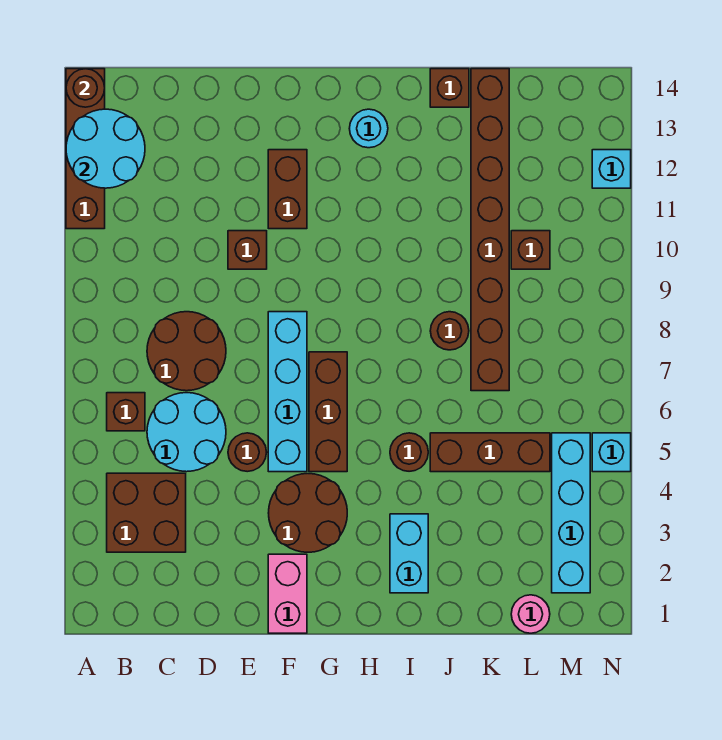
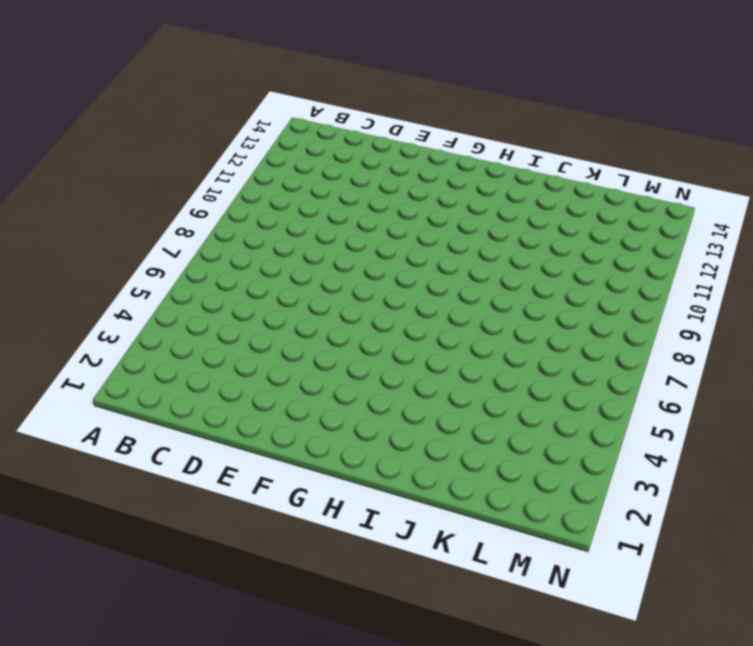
none -> brown 1x4 brick [66,69,105,229]
none -> brown 2x2 brick [107,473,186,552]
none -> brown 1x1 brick [107,393,145,431]

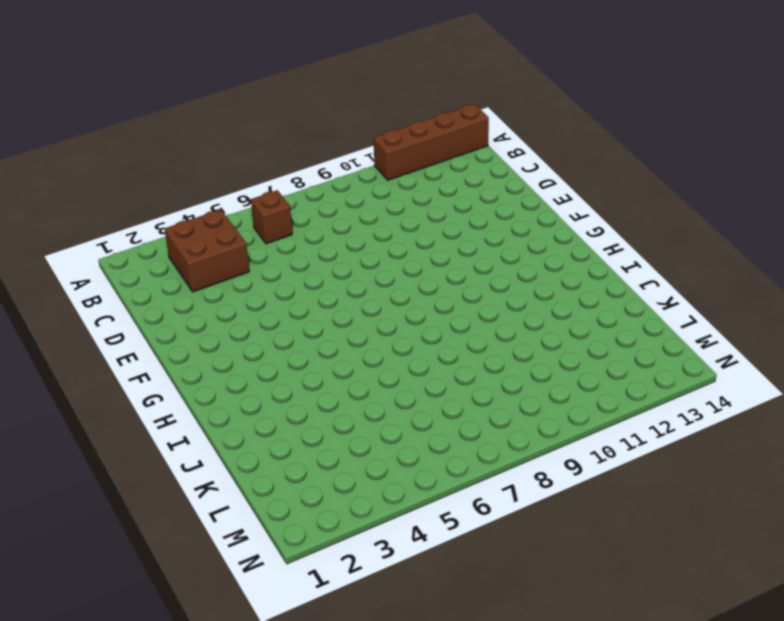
none -> cyan 2x2 round brick [147,393,226,472]
none -> brown 2x2 round brick [147,312,226,391]
none -> brown 1x1 round brick [228,433,267,472]

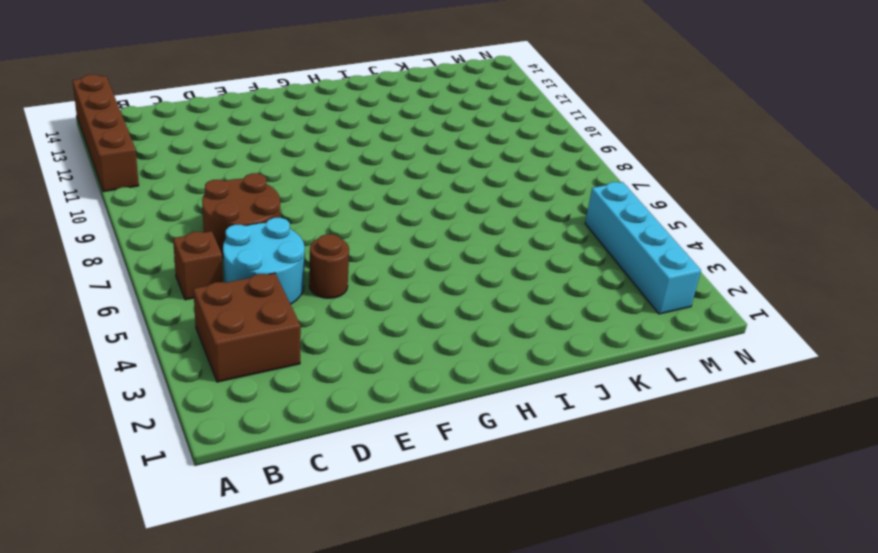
none -> brown 1x1 brick [228,231,267,269]
none -> pink 1x2 brick [268,554,307,633]
none -> brown 2x2 round brick [269,474,347,552]

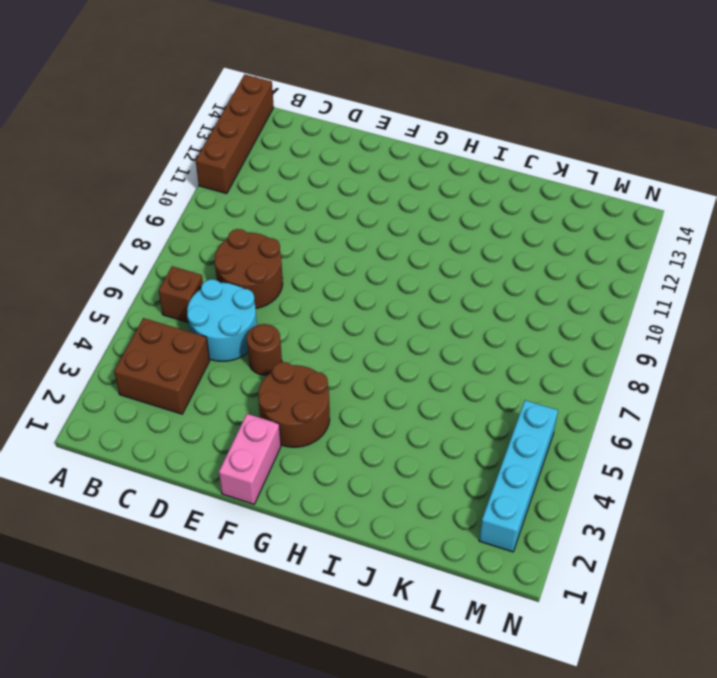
none -> brown 1x1 brick [228,231,267,269]
none -> cyan 1x4 brick [268,312,307,472]
none -> brown 1x2 brick [268,150,307,229]

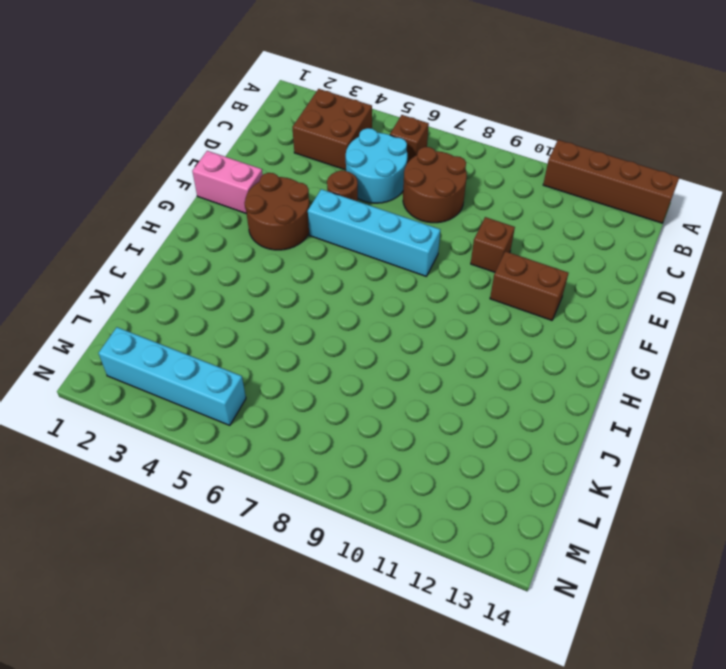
none -> brown 1x3 brick [309,352,347,472]
none -> cyan 1x1 round brick [349,109,388,148]
none -> cyan 1x2 brick [390,514,428,593]

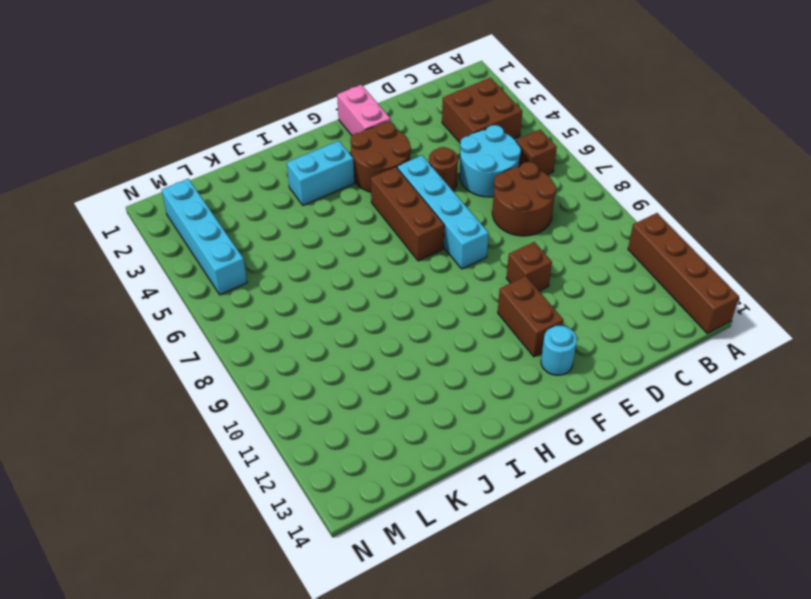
cyan 1x1 round brick [541,326,577,375] -> cyan 1x1 round brick moved to [349,109,388,148]
cyan 1x2 brick [287,141,354,205] -> cyan 1x2 brick turned to [390,514,428,593]
none -> brown 1x1 round brick [390,433,428,471]
none -> brown 1x3 brick [430,433,550,472]
none -> brown 1x1 round brick [430,312,469,350]

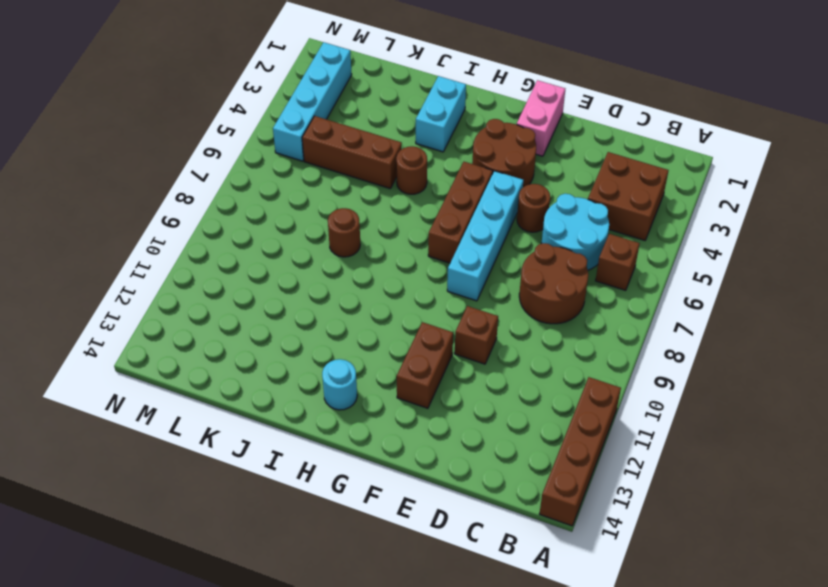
none -> brown 1x1 brick [430,69,469,107]
none -> brown 1x8 brick [471,69,509,391]
none -> pink 1x1 round brick [511,595,550,633]

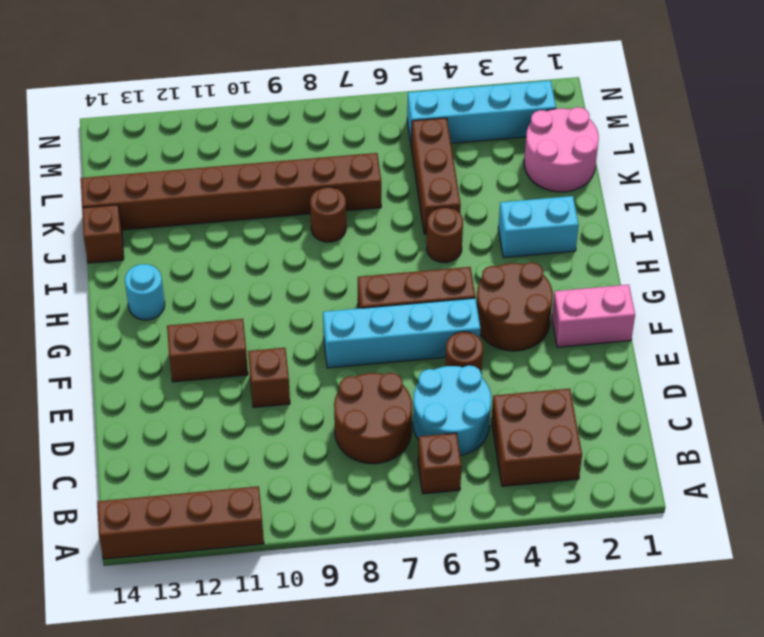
pink 2x2 round brick [524,107,599,192] -> pink 1x1 round brick [511,595,550,633]
none -> brown 1x1 brick [511,231,550,269]
none -> cyan 1x1 brick [592,433,631,472]
none -> cyan 1x1 brick [592,150,631,188]

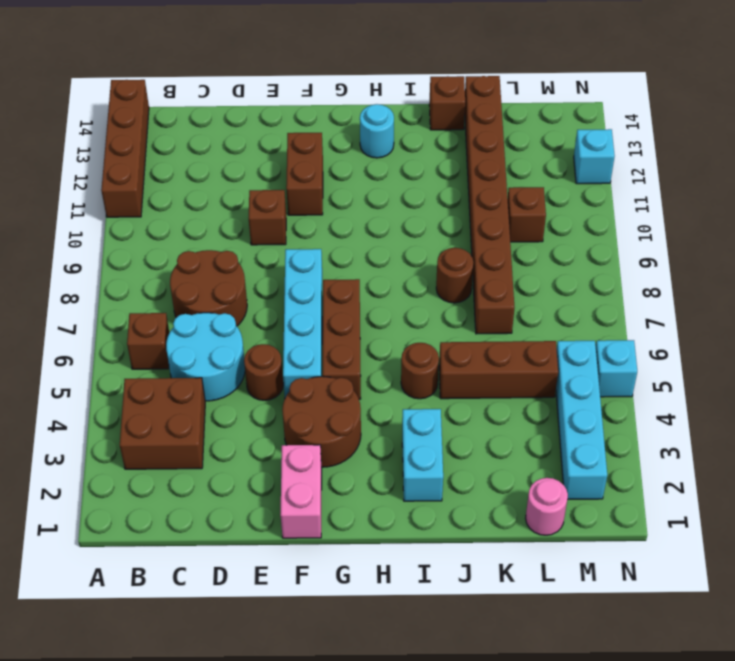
none -> cyan 2x2 round brick [66,109,145,188]
none -> brown 1x1 round brick [66,69,105,107]

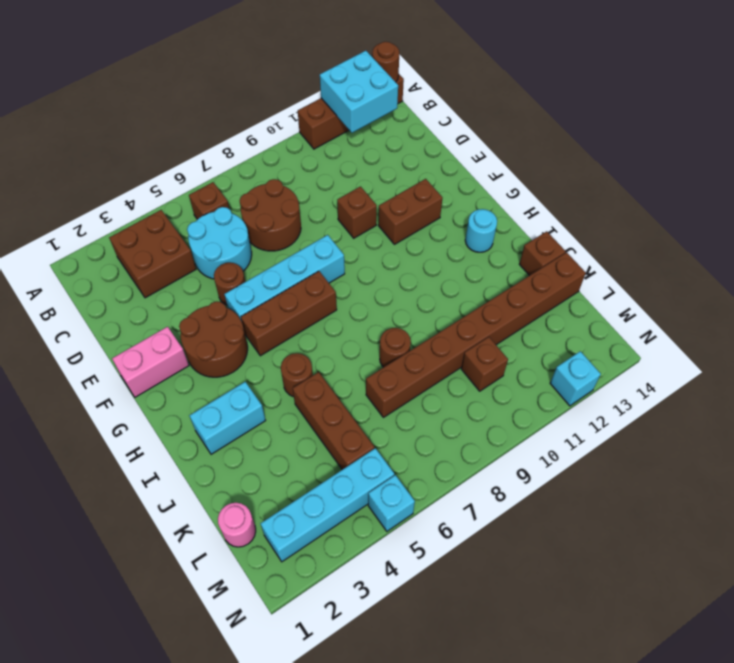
cyan 2x2 brick [320,51,398,133] -> cyan 2x2 round brick [66,109,145,188]

